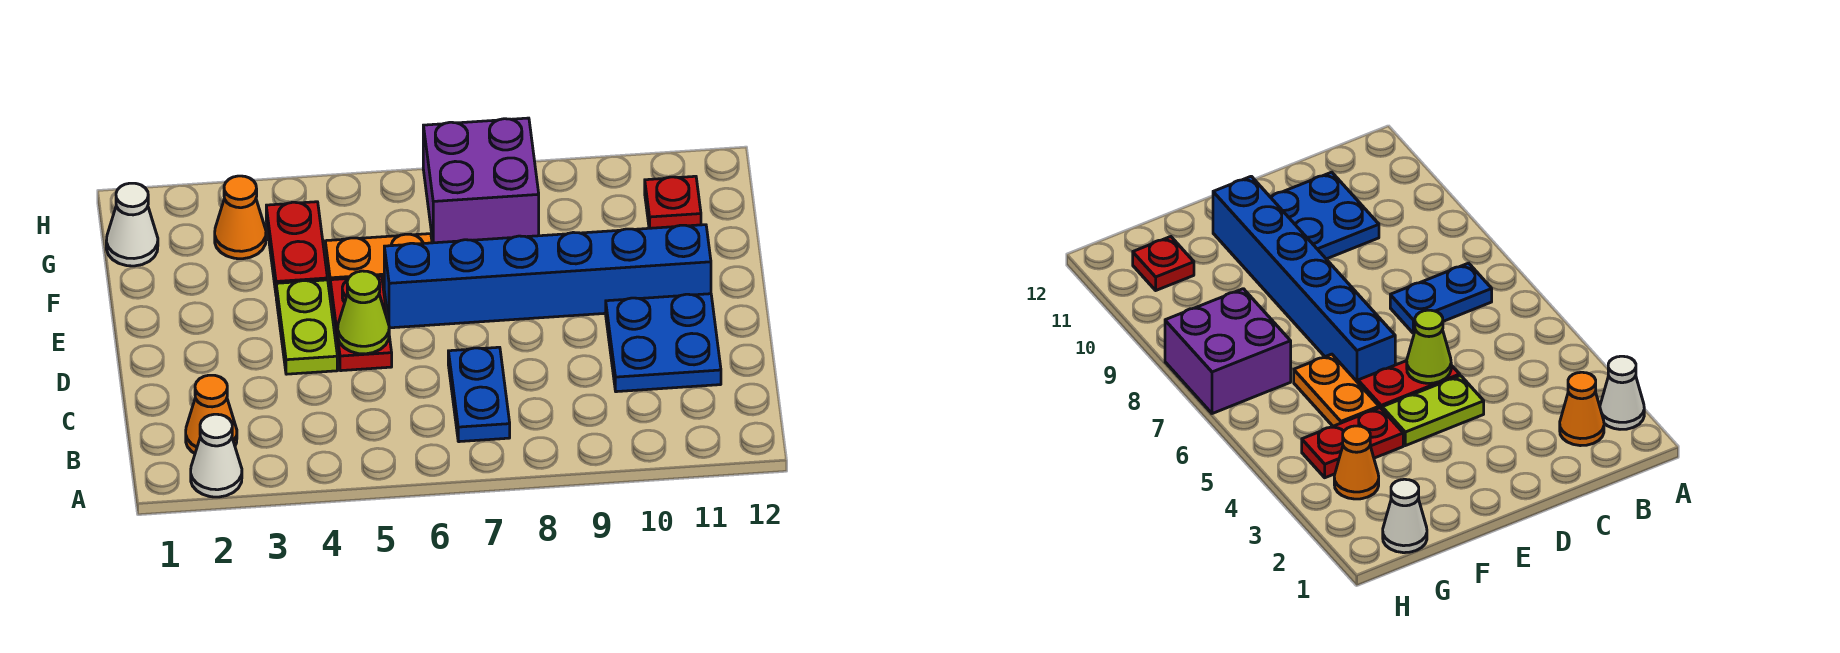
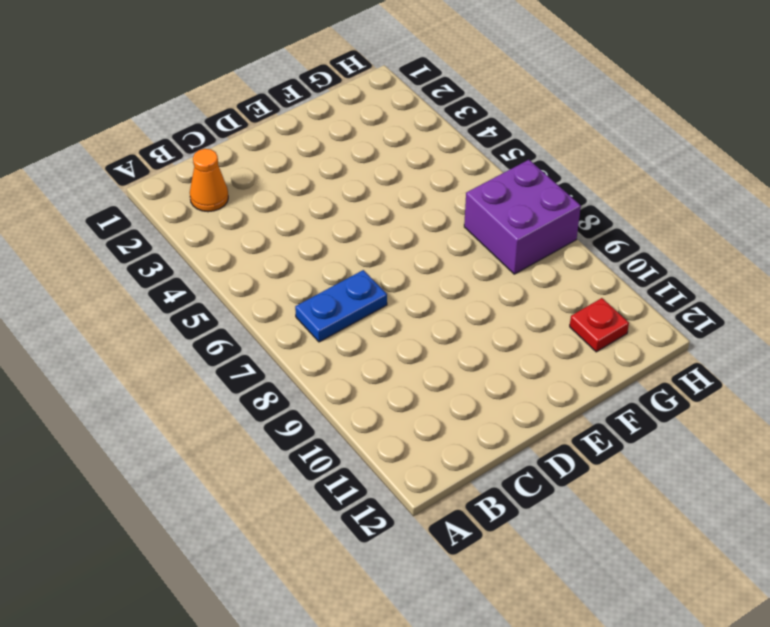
none -> white 1x1 cone [191,414,242,497]
none -> blue 2x2 plate [606,294,721,392]
none -> lime 1x2 plate [276,280,337,374]

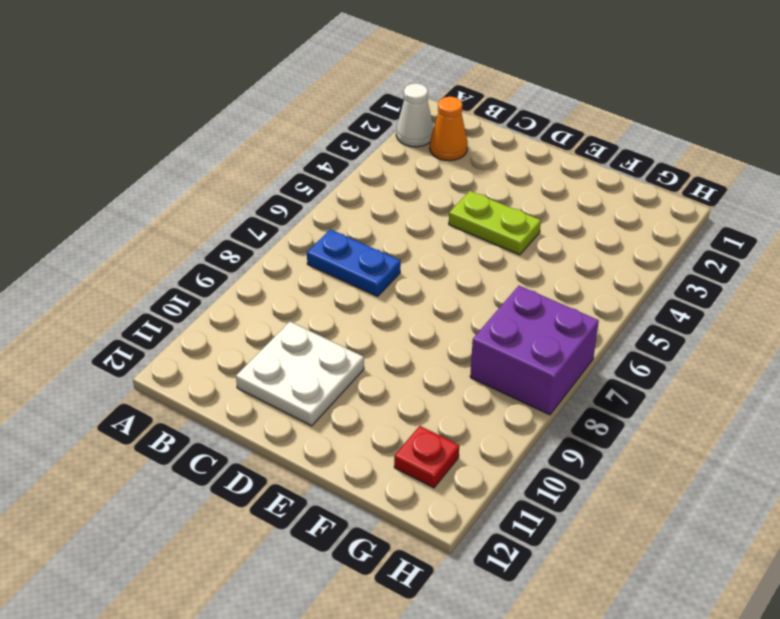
white 2x2 plate [236,322,364,426] -> blue 2x2 plate [606,294,721,392]
none -> red 1x2 plate [330,276,392,371]
none -> blue 1x6 brick [384,225,711,328]
none -> red 1x2 plate [266,202,327,292]

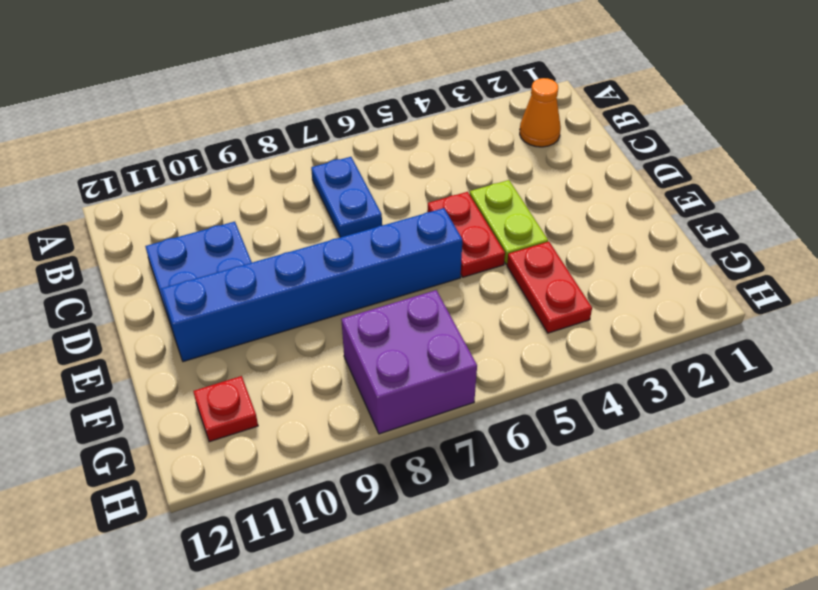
none -> white 1x1 cone [191,414,242,497]
none -> orange 1x2 plate [325,234,432,289]
none -> white 1x1 cone [106,183,158,266]

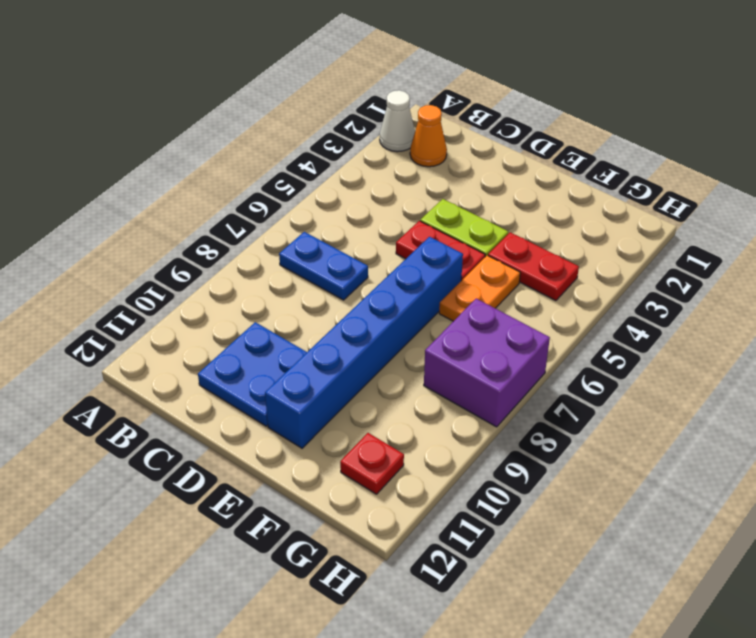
none -> white 1x1 cone [106,183,158,266]
none -> orange 1x1 cone [215,176,266,259]
none -> lime 1x1 cone [338,271,389,354]

